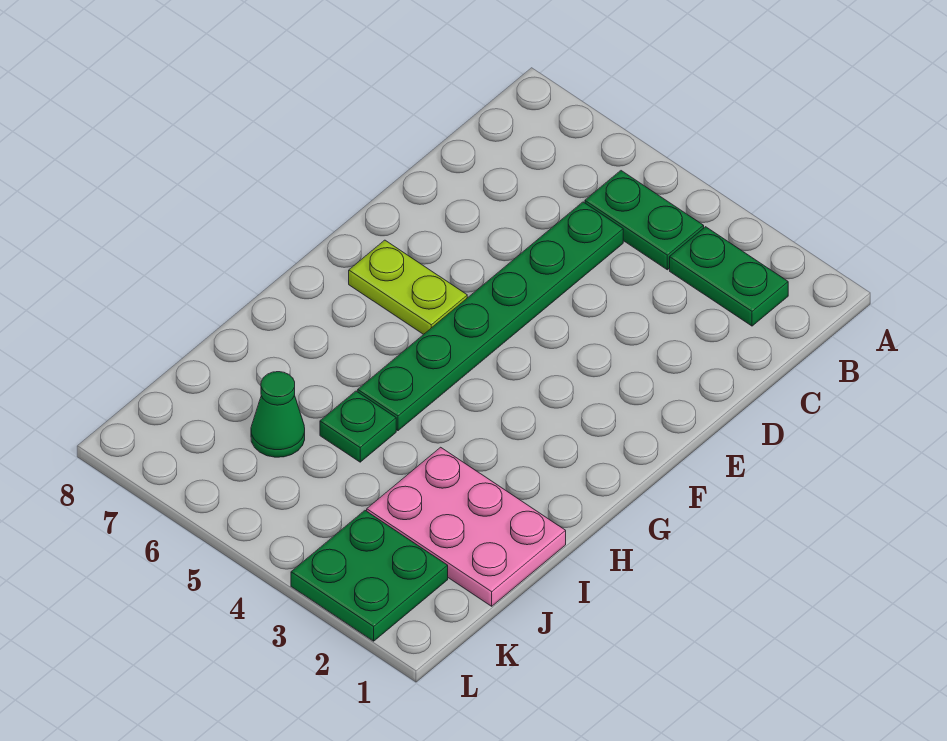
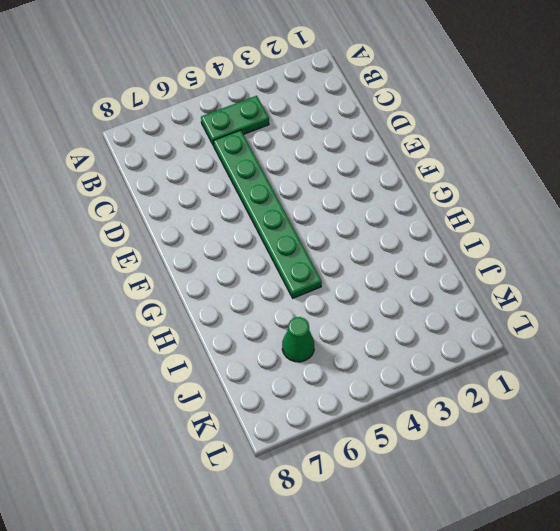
none -> green 1x2 plate [670,227,788,326]
none -> lime 1x2 plate [349,240,467,334]

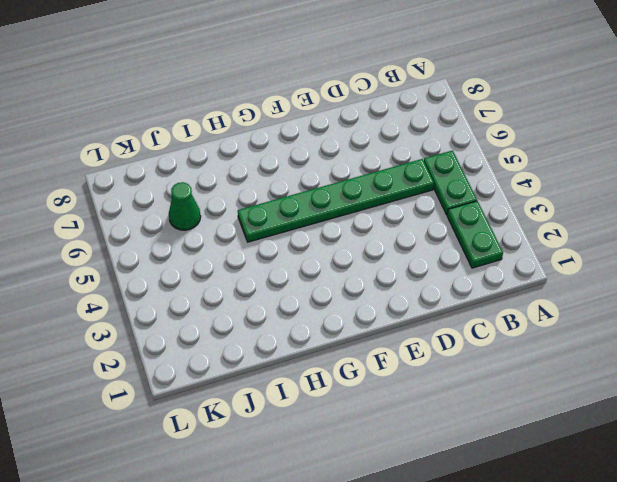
none -> lime 1x2 plate [349,240,467,334]
none -> pink 2x3 plate [367,447,566,606]

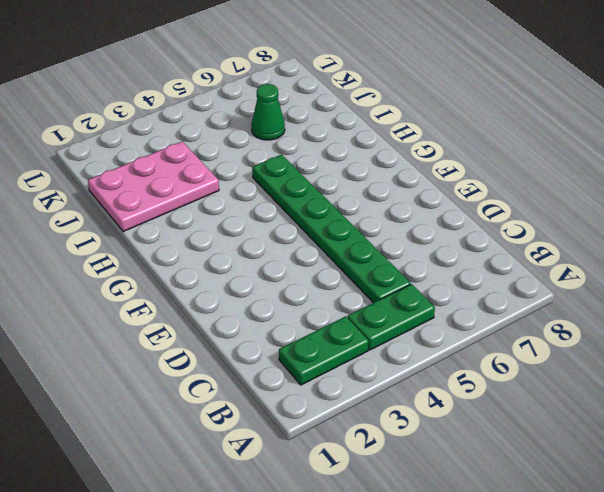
none -> lime 1x2 plate [349,240,467,334]
none -> green 1x1 plate [320,391,396,462]

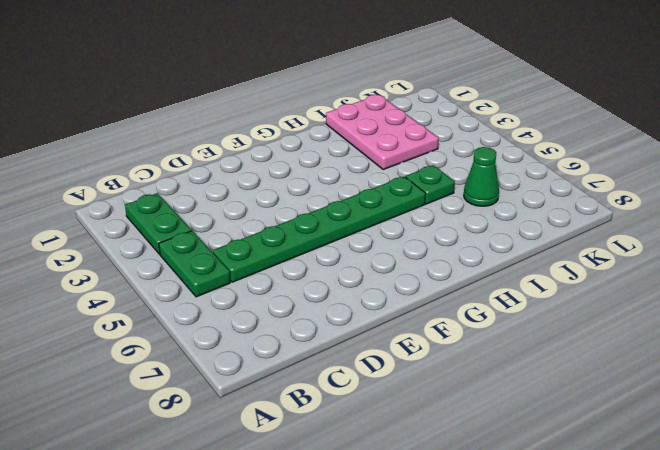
none -> lime 1x2 plate [349,240,467,334]
none -> green 2x2 plate [291,511,448,641]

